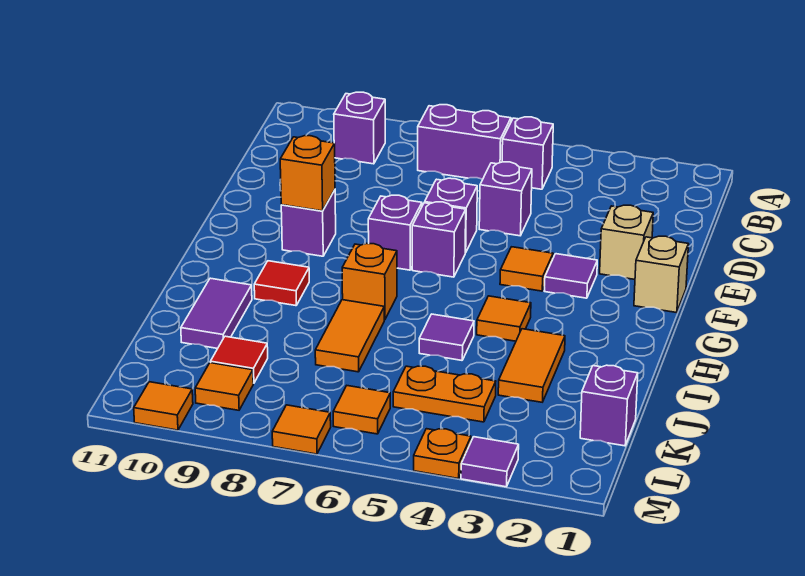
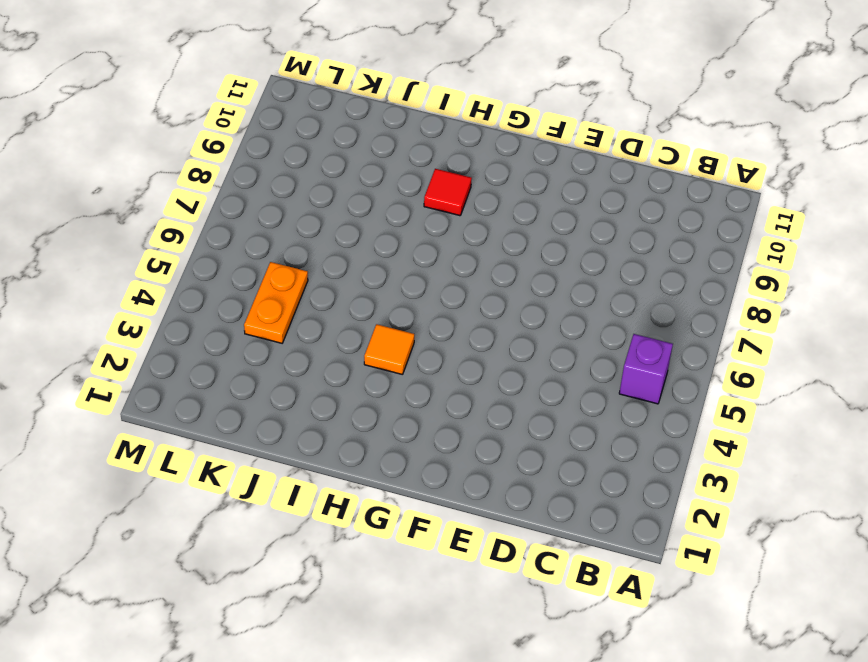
none -> purple 1x2 brick [418,105,511,179]
none -> purple 1x1 brick [334,92,385,164]
none -> purple 1x1 brick [479,162,532,236]

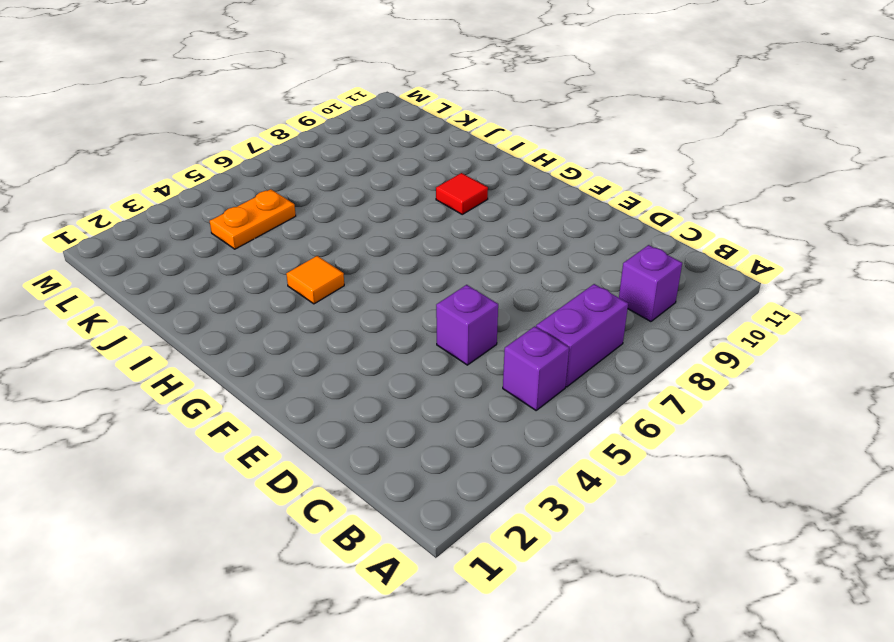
none -> tan 1x1 brick [600,205,653,279]
none -> purple 1x1 brick [425,178,477,253]
none -> tan 1x1 brick [634,236,688,313]

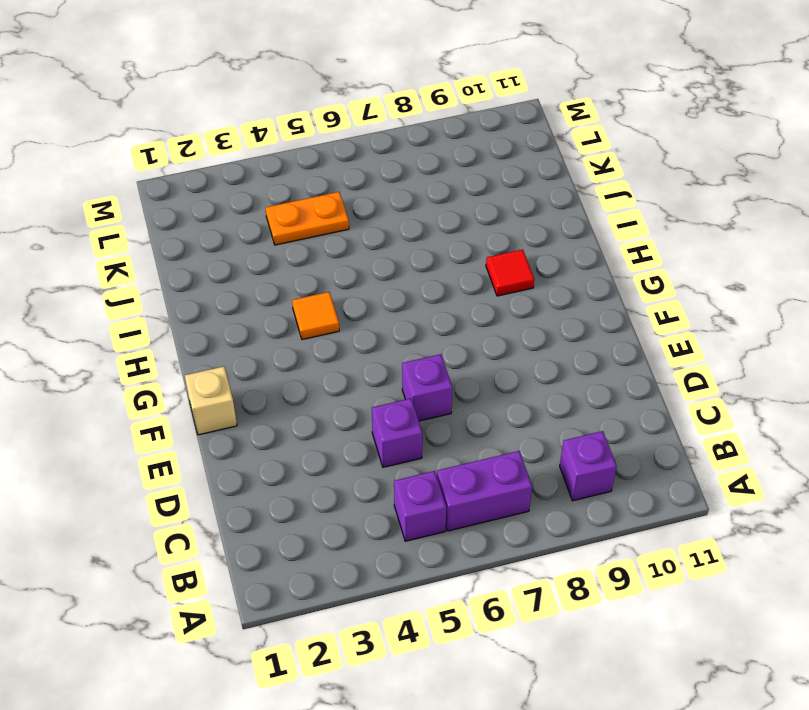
none -> tan 1x1 brick [600,205,653,279]
none -> purple 1x1 tile [544,254,597,298]
none -> orange 1x1 tile [500,247,553,291]

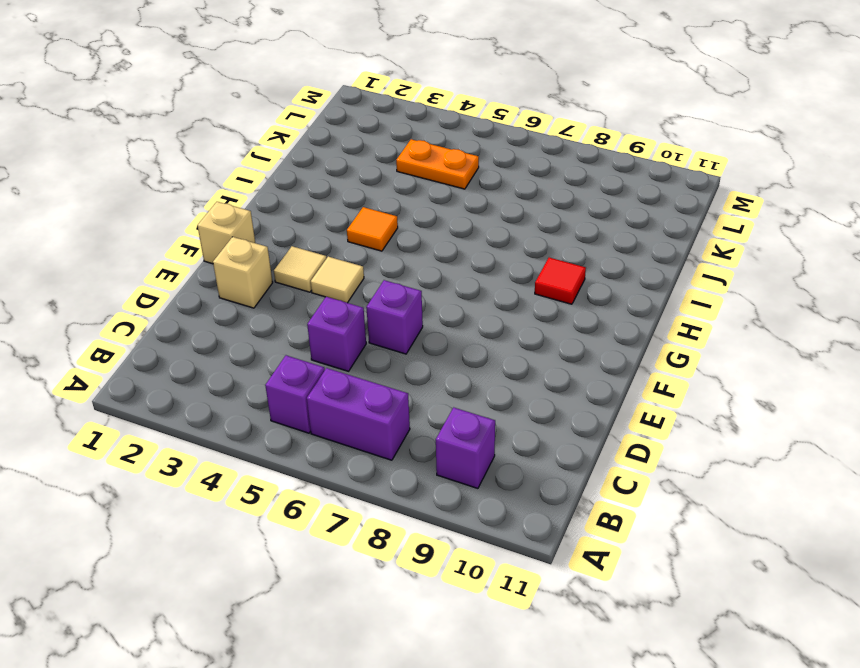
tan 1x1 tile [274,246,327,292] -> purple 1x1 tile [544,254,597,298]
tan 1x1 tile [311,257,364,303] -> orange 1x1 tile [500,247,553,291]
none -> purple 1x1 brick [412,202,466,277]
none -> purple 1x1 brick [368,195,422,270]
none -> purple 1x1 brick [281,190,336,256]

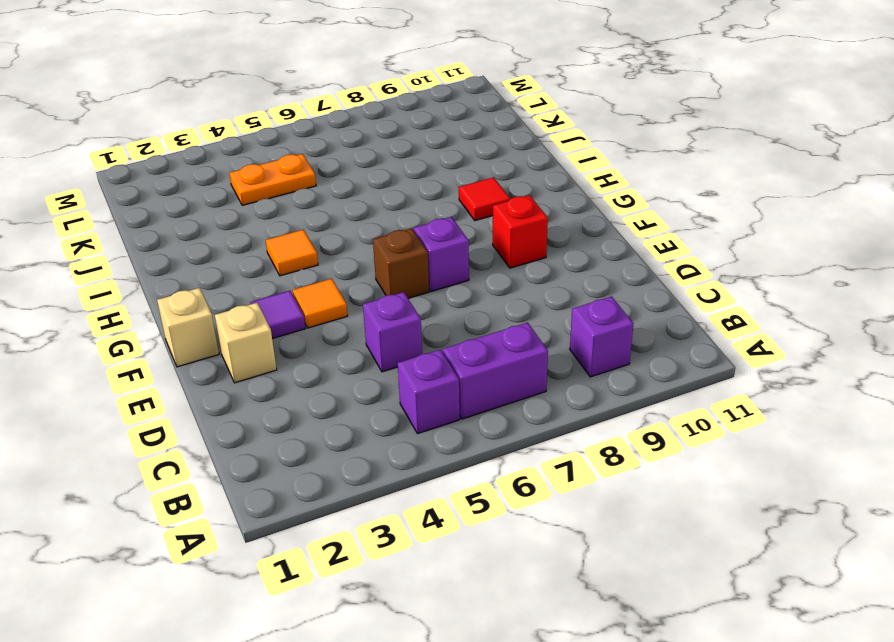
brown 1x1 brick [373,228,429,298] -> purple 1x1 brick [412,202,466,277]
red 1x1 brick [493,195,548,268] -> purple 1x1 brick [281,190,336,256]
none -> purple 1x1 brick [425,178,477,253]
none -> orange 1x1 brick [342,243,397,320]
none -> orange 1x2 tile [498,329,565,402]

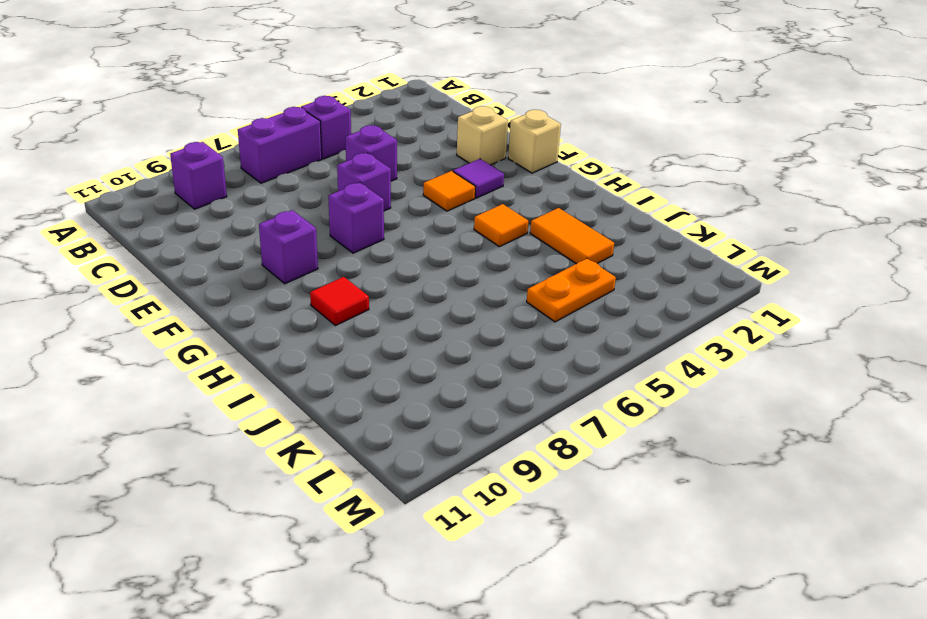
none -> purple 1x1 brick [412,202,466,277]
none -> orange 1x1 brick [342,243,397,320]
none -> purple 1x1 tile [419,314,474,360]

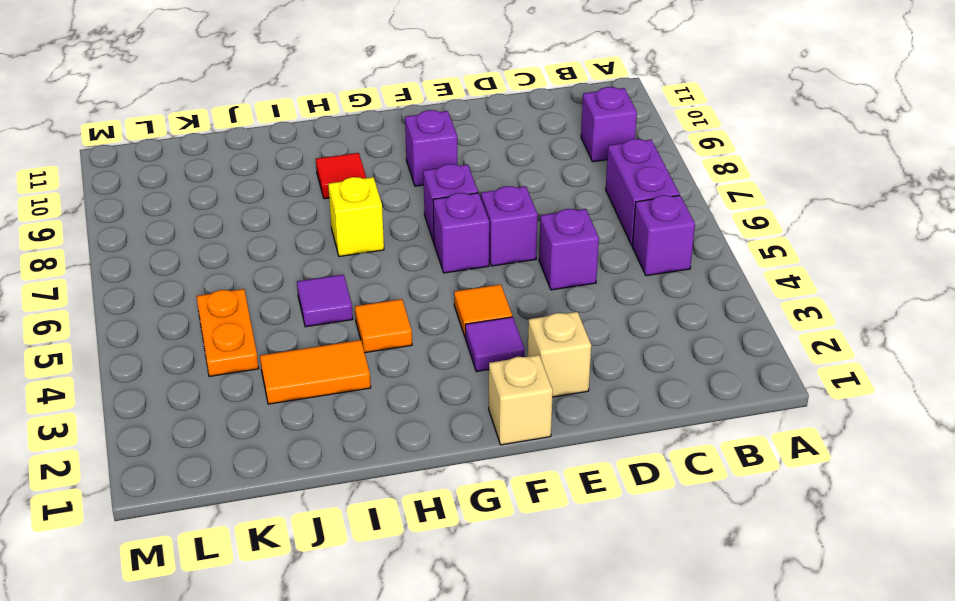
yellow 1x1 brick [328,177,384,256] -> orange 1x1 brick [342,243,397,320]
none -> orange 1x2 tile [315,300,384,372]
none -> purple 1x2 tile [181,278,252,349]
none -> purple 1x1 brick [580,365,638,446]

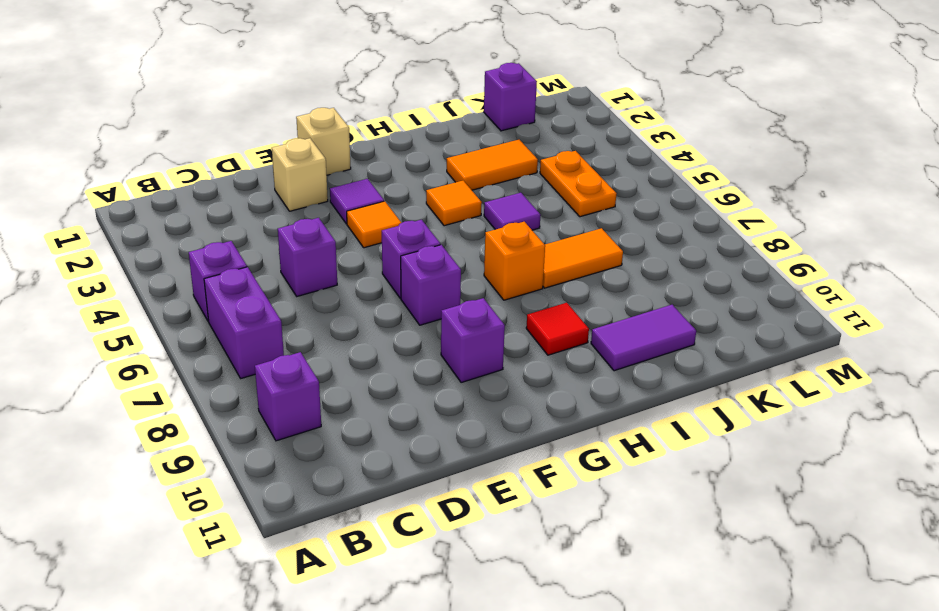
none -> purple 1x1 brick [425,178,477,253]
none -> red 1x1 tile [210,336,268,383]
none -> orange 1x1 tile [333,386,390,434]

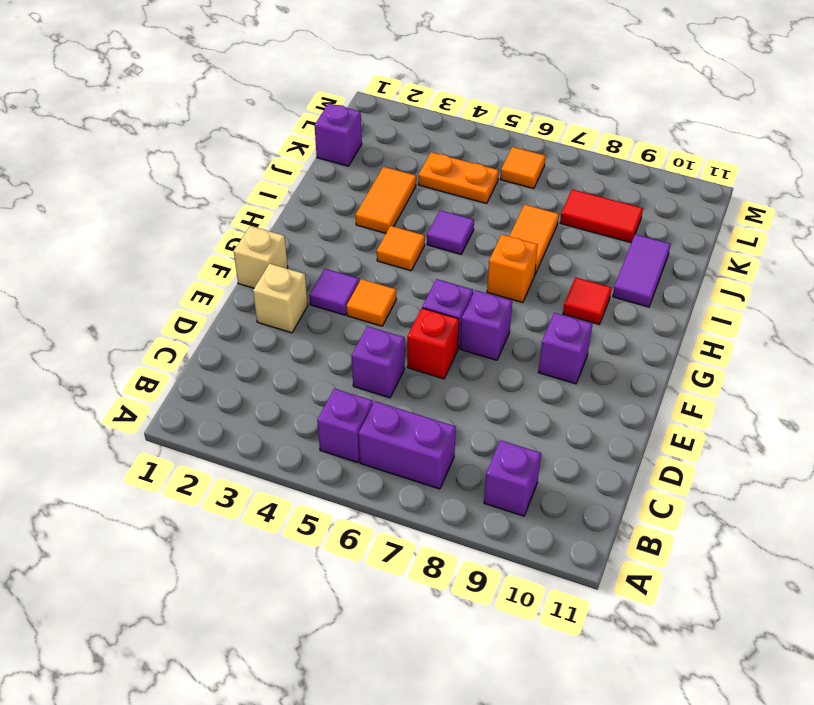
red 1x1 brick [407,308,459,379] -> purple 1x1 brick [425,178,477,253]
red 1x2 tile [560,189,643,243] -> red 1x1 tile [210,336,268,383]
none -> orange 1x1 tile [195,363,253,410]
none -> purple 1x1 tile [461,437,519,487]
none -> orange 1x1 plate [414,429,471,479]

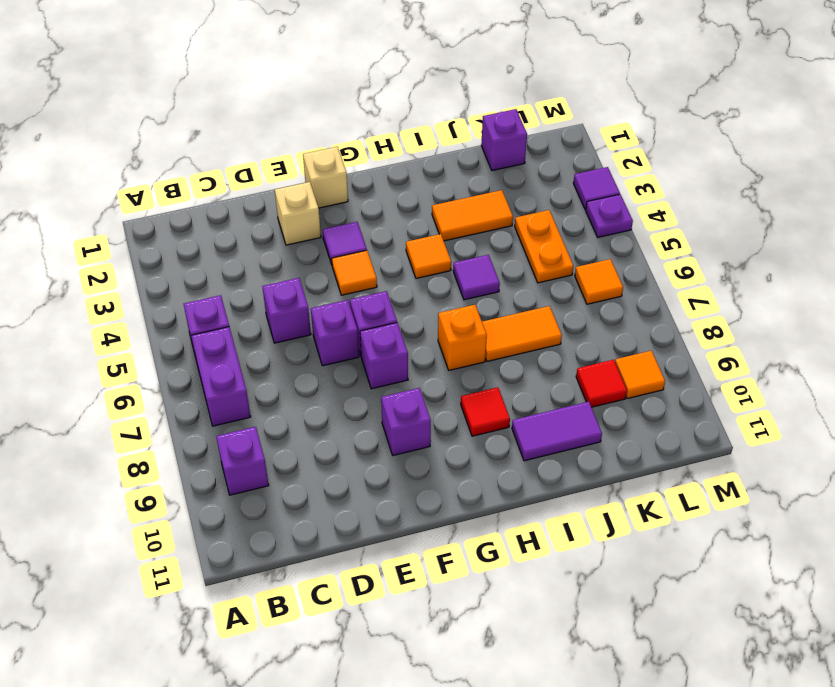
purple 1x1 plate [586,194,633,237] -> orange 1x1 plate [414,429,471,479]
none -> orange 1x1 tile [272,405,331,454]
none -> orange 1x1 tile [134,382,193,430]
none -> orange 1x1 brick [280,136,335,211]

